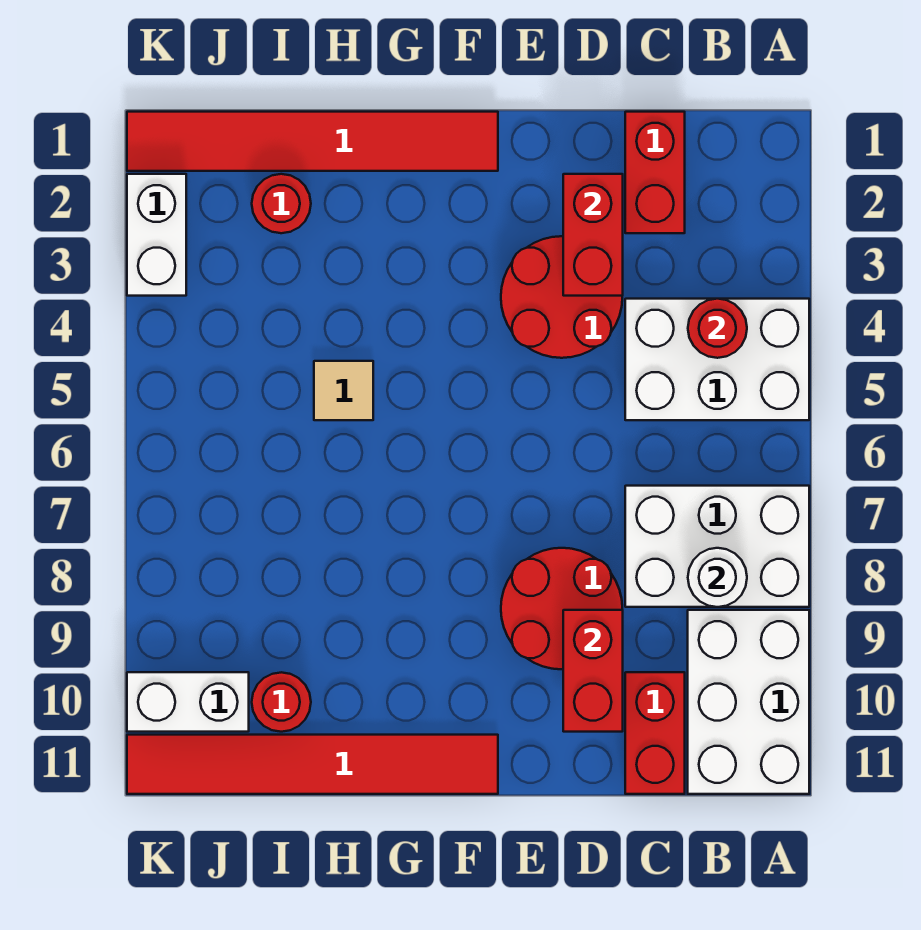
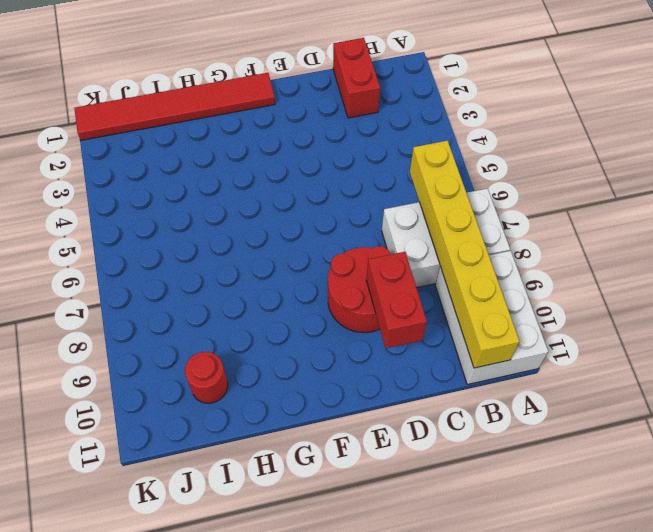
yellow 1x6 brick [410,141,520,368] -> white 1x1 round brick [688,548,747,607]
none -> white 2x3 brick [625,299,809,420]
none -> red 1x2 brick [625,672,685,794]
none -> red 2x2 round brick [501,236,622,358]

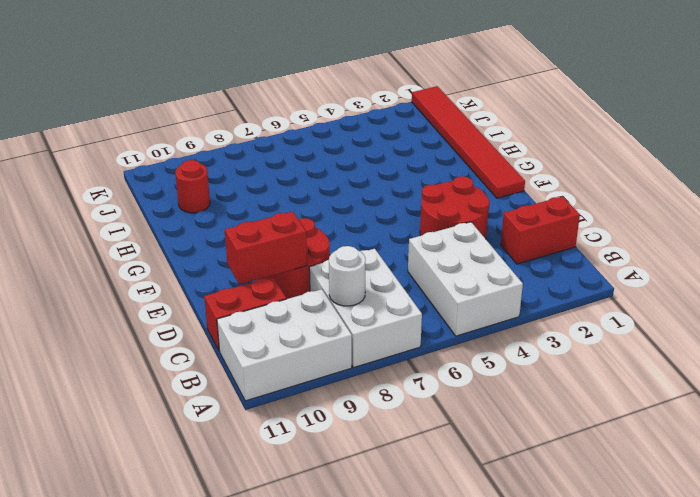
none -> red 1x6 tile [127,735,498,794]
none -> tan 1x1 tile [314,361,373,420]
none -> red 1x1 round brick [252,174,311,233]

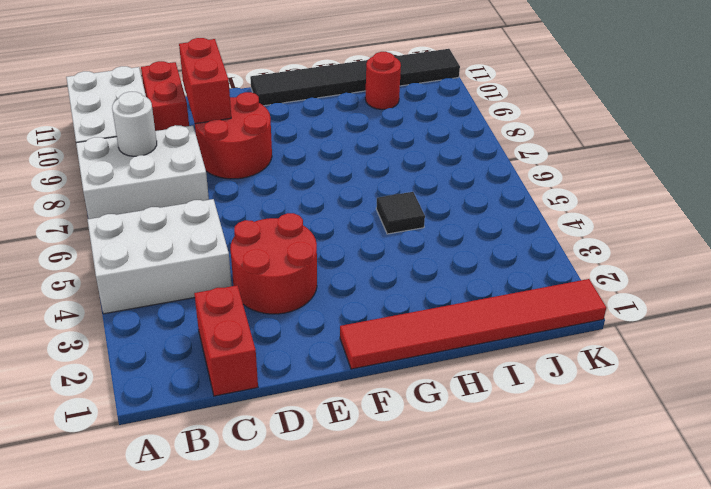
black 1x6 tile [250,49,460,106] -> red 1x6 tile [127,735,498,794]
black 1x1 tile [376,192,425,234] -> tan 1x1 tile [314,361,373,420]
none -> red 1x1 round brick [252,174,311,233]
none -> white 1x2 brick [127,672,249,732]
none -> white 1x2 brick [127,174,186,296]

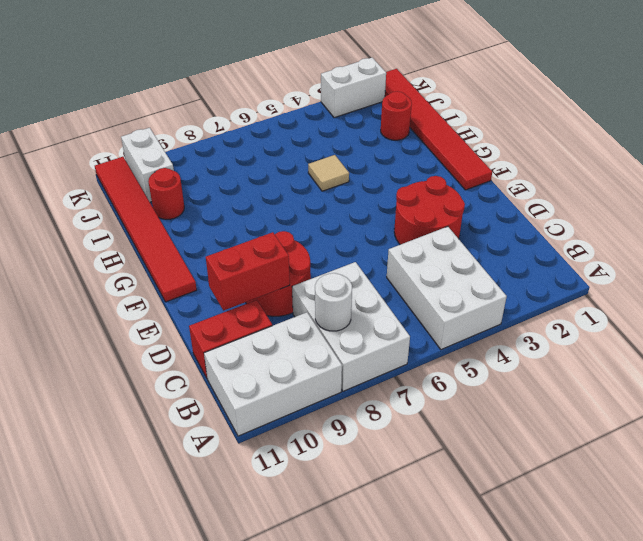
none -> red 1x2 brick [625,112,685,233]
none -> red 1x1 round brick [688,299,747,358]
none -> red 1x2 brick [563,174,623,296]

